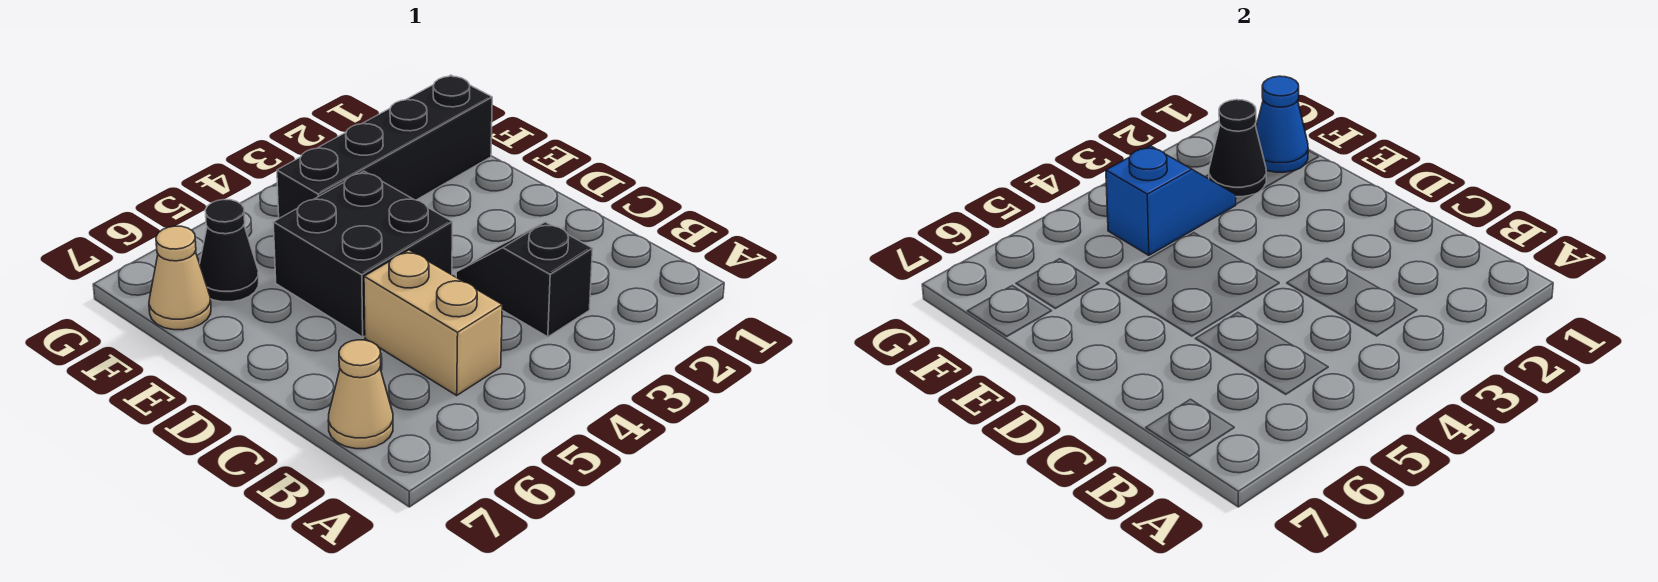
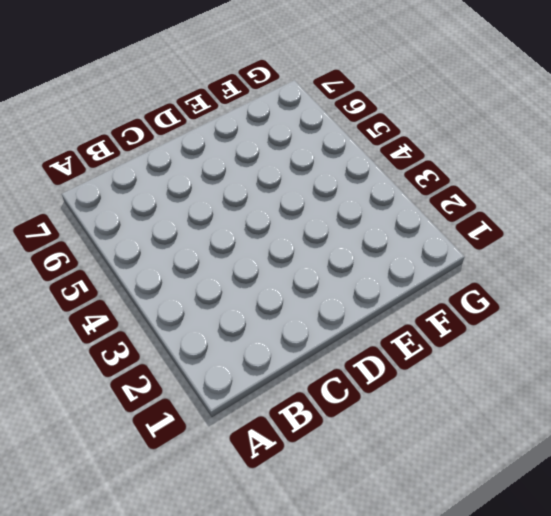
none -> black 1x2 slope [456,222,593,337]
none -> tan 1x2 brick [364,250,502,395]

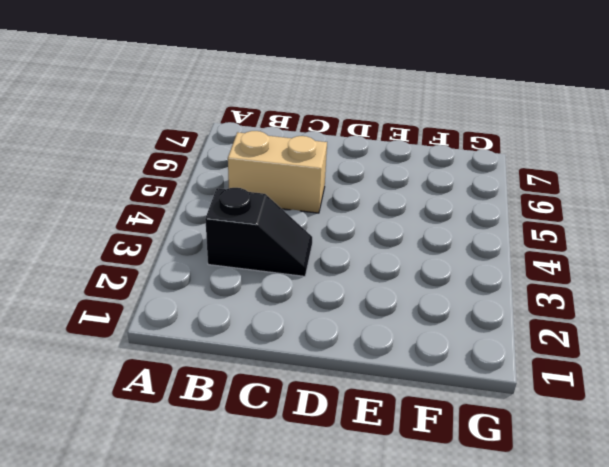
none -> tan 1x1 cone [328,340,393,449]
none -> black 2x2 brick [273,171,452,337]

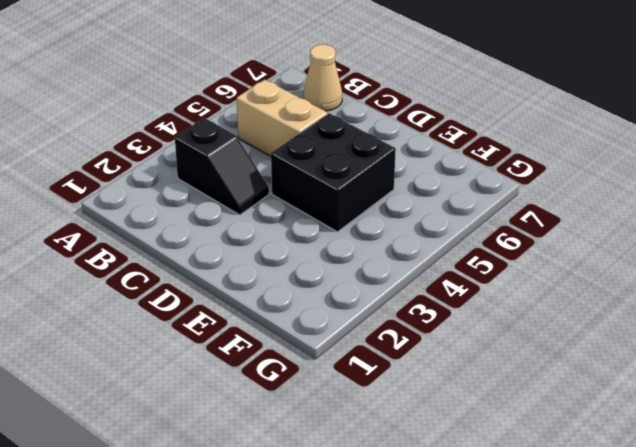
none -> black 1x4 brick [277,75,492,218]
none -> black 1x1 cone [200,200,259,302]

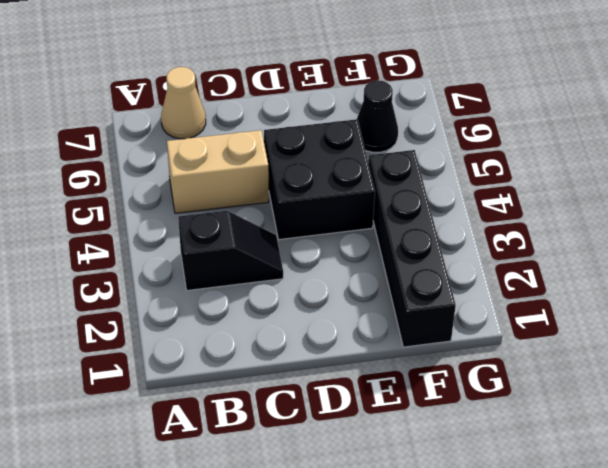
none -> tan 1x1 cone [149,226,211,330]
none -> blue 1x1 cone [1256,76,1308,172]

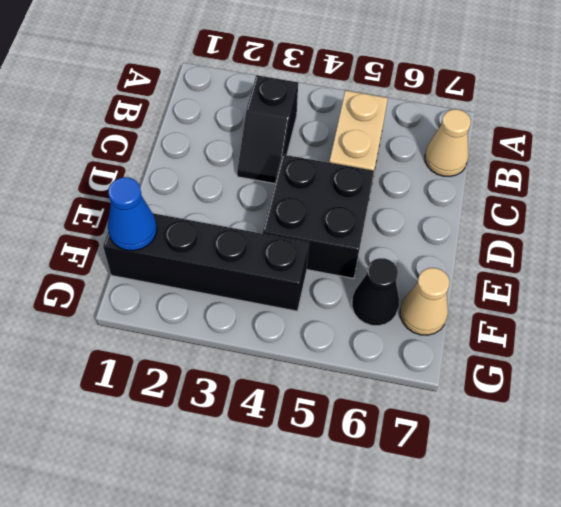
none -> black 1x1 cone [1209,100,1266,197]
none -> blue 1x2 slope [1106,146,1236,255]

